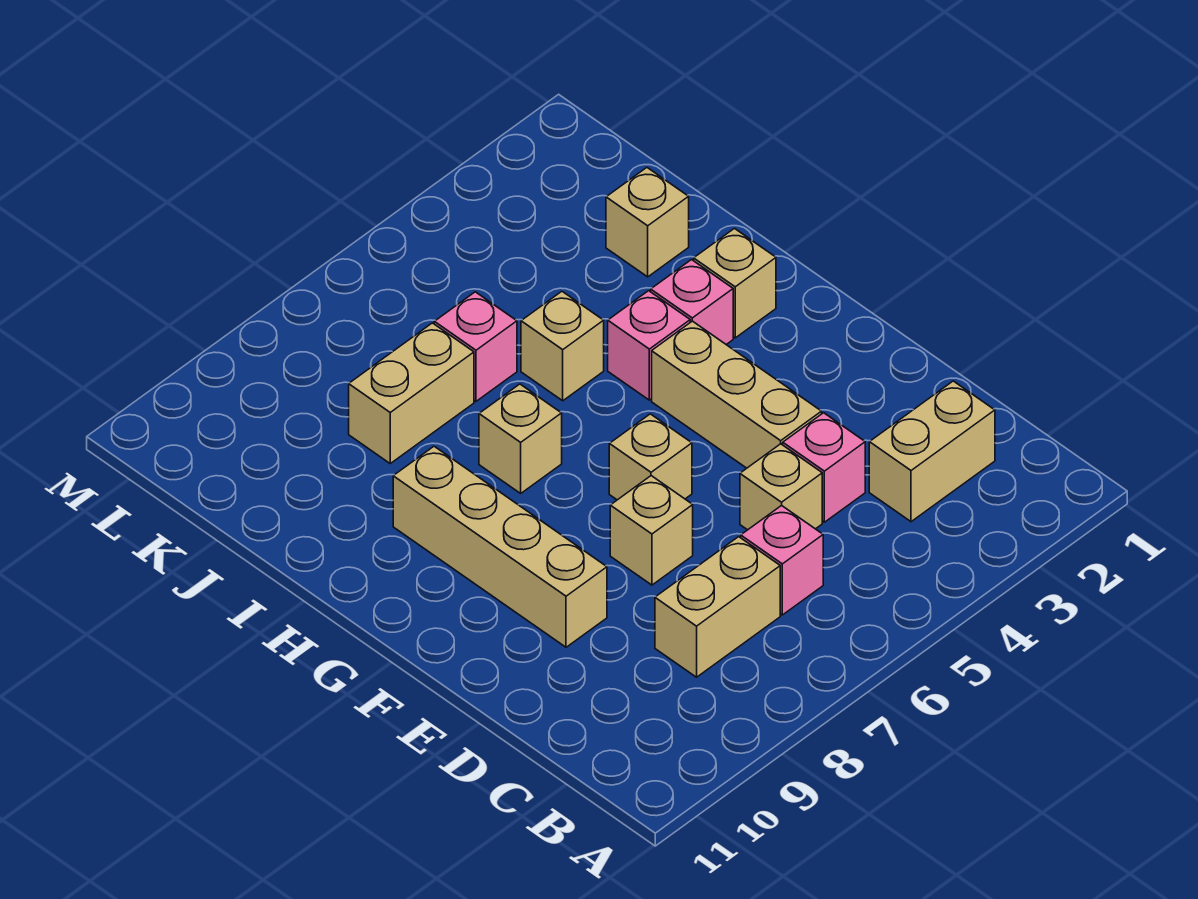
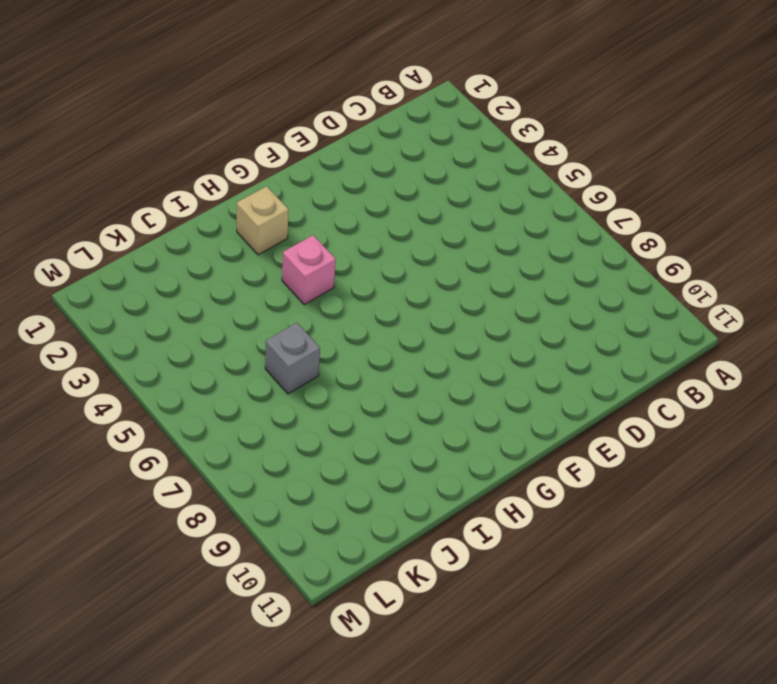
grey 1x1 brick [265,323,320,394] -> pink 1x1 brick [434,292,517,401]
none -> tan 1x2 brick [869,381,995,522]
none -> pink 1x1 brick [741,505,823,615]
none -> tan 1x2 brick [655,537,780,677]

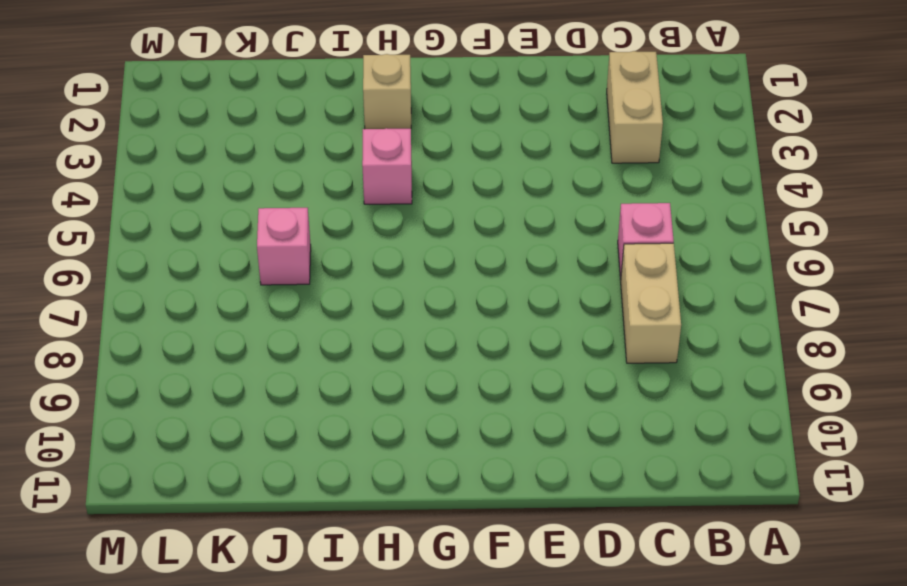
none -> pink 1x1 brick [783,413,865,522]
none -> tan 1x1 brick [740,444,822,530]
none -> tan 1x3 brick [652,321,822,468]

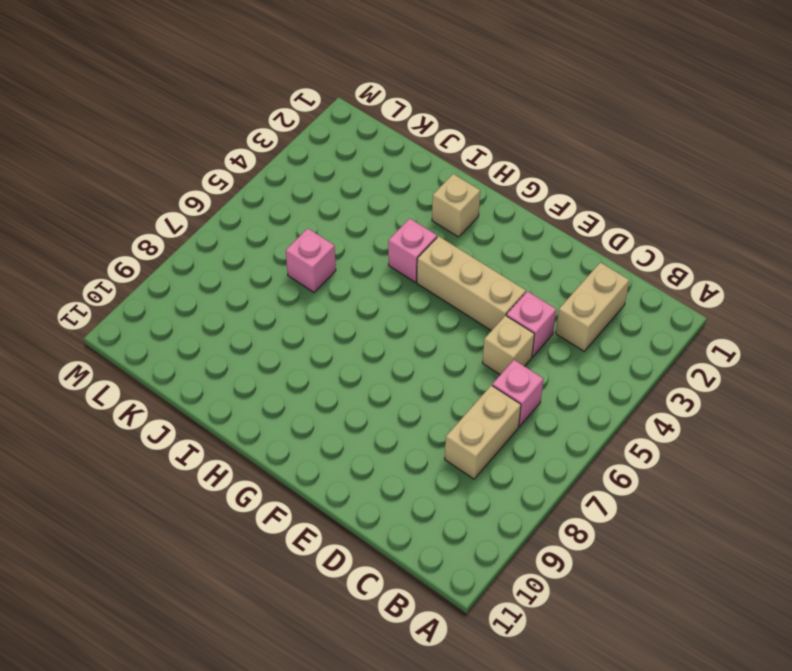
none -> tan 1x1 brick [610,476,693,585]
none -> tan 1x4 brick [393,446,607,647]
none -> tan 1x1 brick [609,414,692,500]

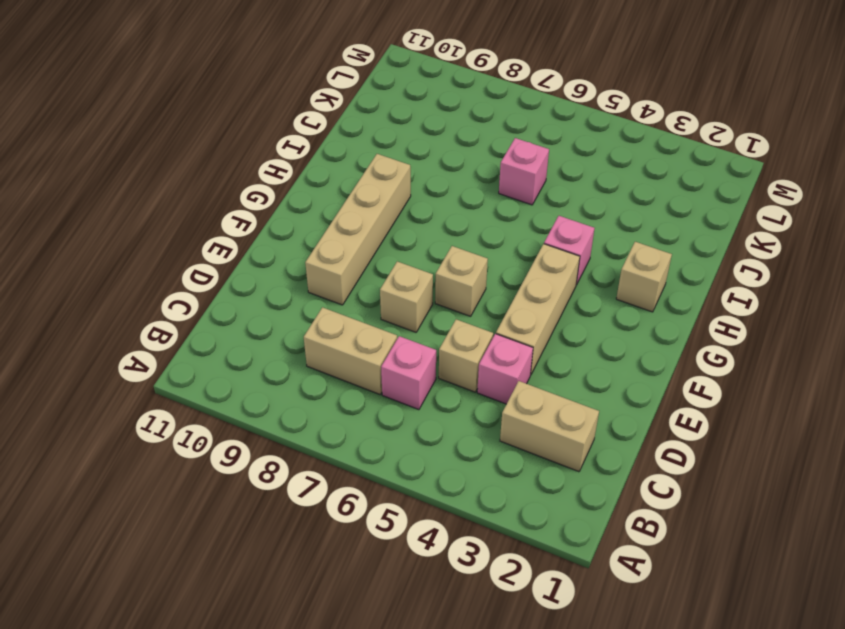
none -> pink 1x1 brick [651,260,733,345]
none -> tan 1x1 brick [479,384,562,493]
none -> tan 1x1 brick [521,291,604,401]

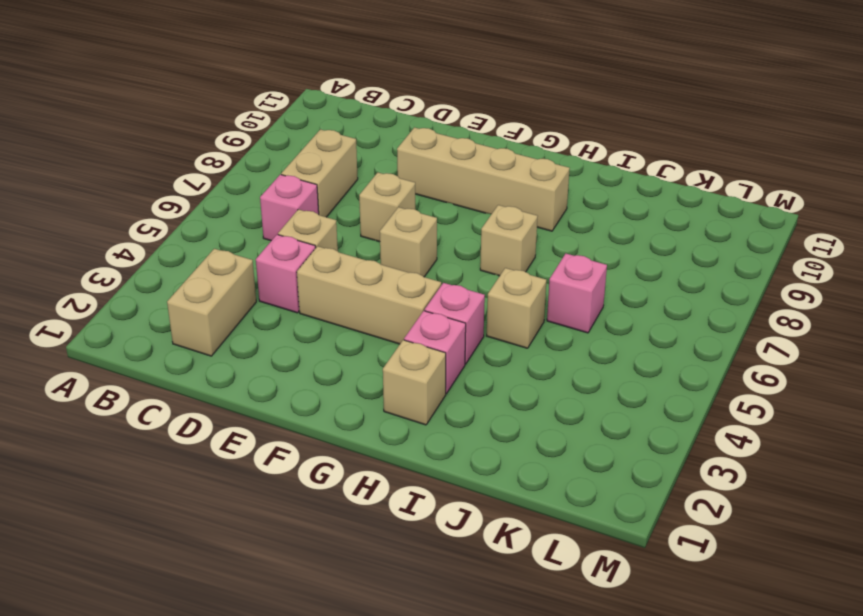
none -> tan 1x1 brick [606,168,689,277]
none -> tan 1x2 brick [349,323,474,463]

